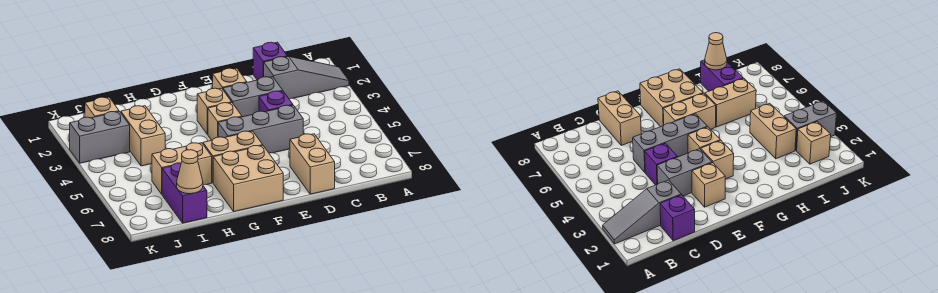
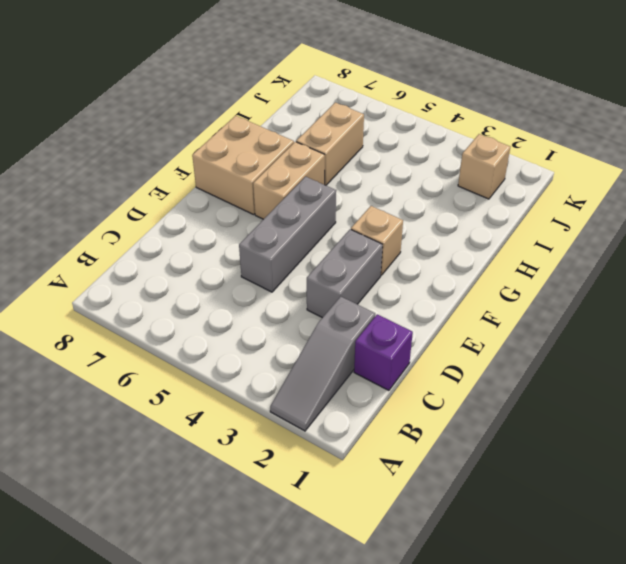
none -> purple 1x1 brick [259,91,293,112]
none -> tan 1x2 brick [290,134,335,194]
none -> tan 1x1 brick [213,68,247,89]

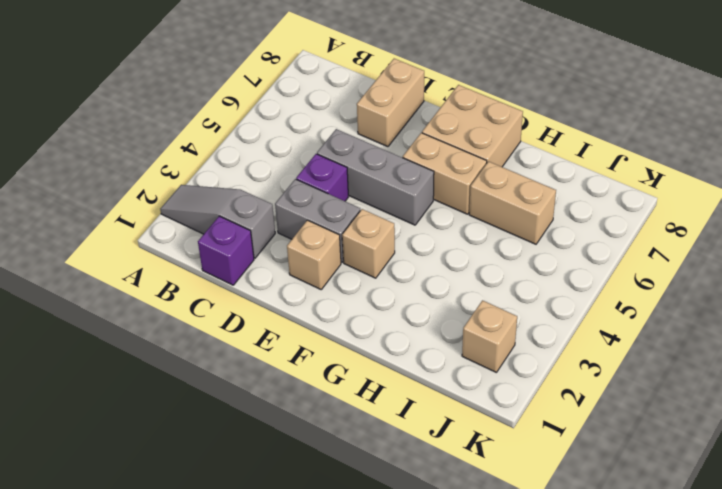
none -> tan 1x1 brick [208,103,242,140]
none -> tan 1x2 brick [121,106,165,166]
none -> purple 1x2 brick [162,163,207,223]

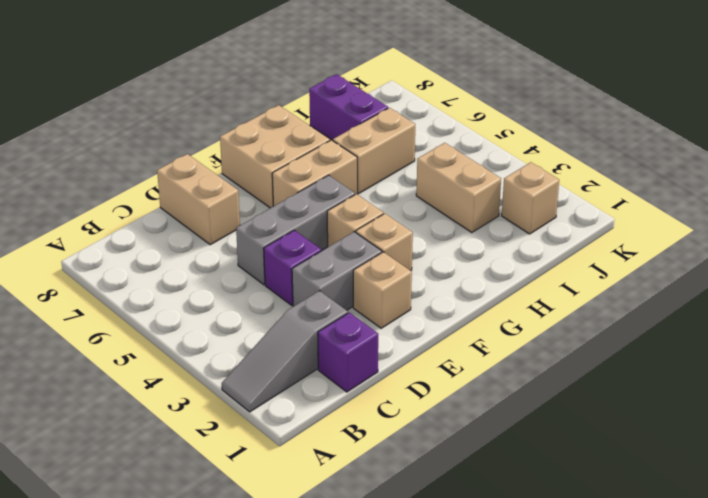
none -> grey 1x2 brick [70,112,130,163]
none -> tan 1x1 cone [177,150,203,194]

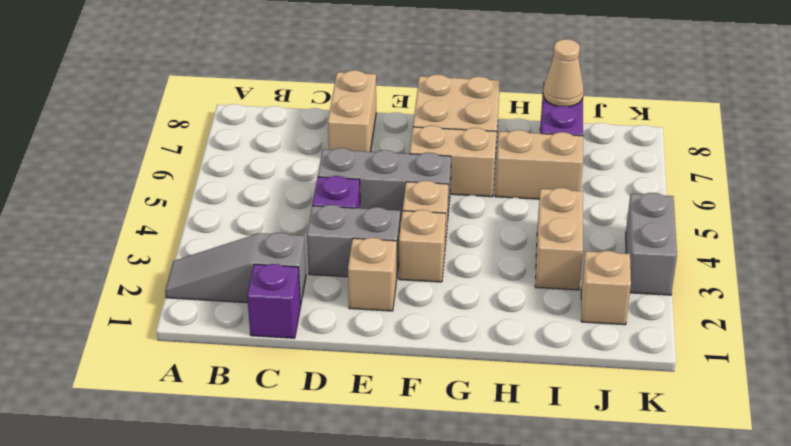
grey 1x2 brick [626,193,677,295] -> grey 1x2 brick turned to [70,112,130,163]

